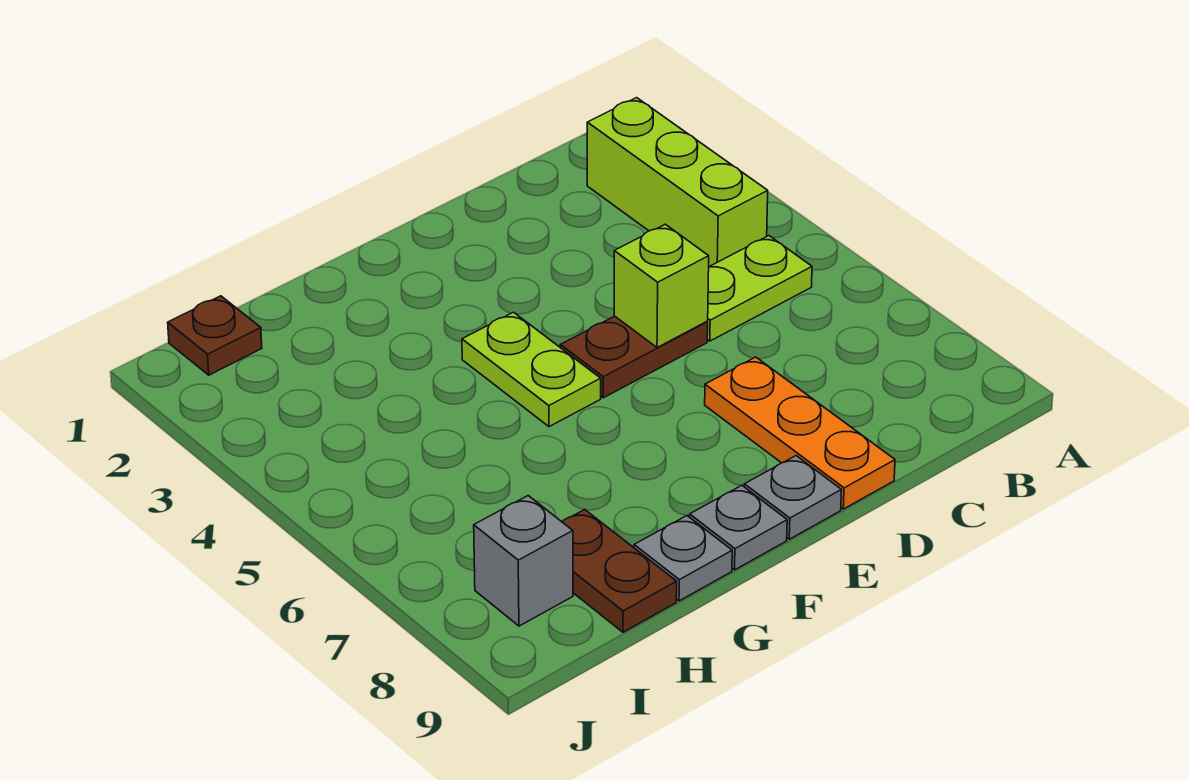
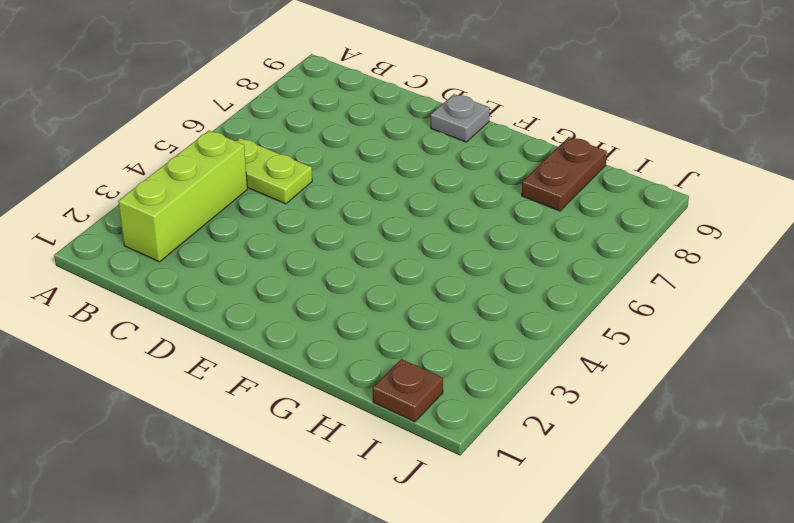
none -> brown 1x2 plate [560,316,708,398]
none -> orange 1x3 plate [705,357,895,509]
none -> lime 1x2 plate [462,312,601,427]

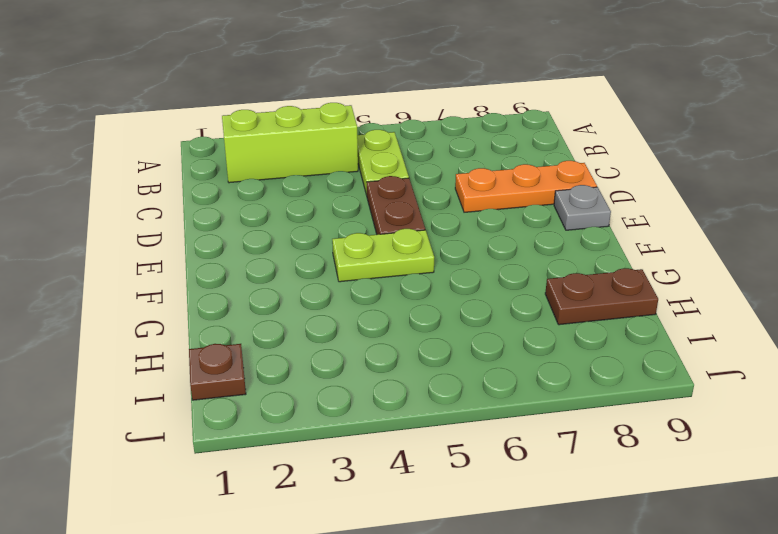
none -> grey 1x1 plate [690,485,787,570]
none -> grey 1x1 plate [634,516,732,601]
none -> grey 1x1 brick [474,496,573,626]

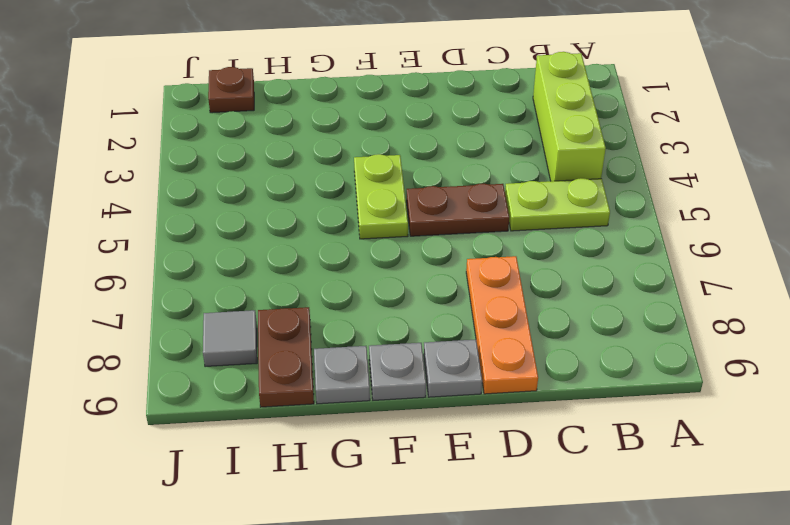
grey 1x1 tile [203,310,257,367] -> grey 1x1 brick [474,496,573,626]
none -> lime 1x1 brick [614,224,709,348]

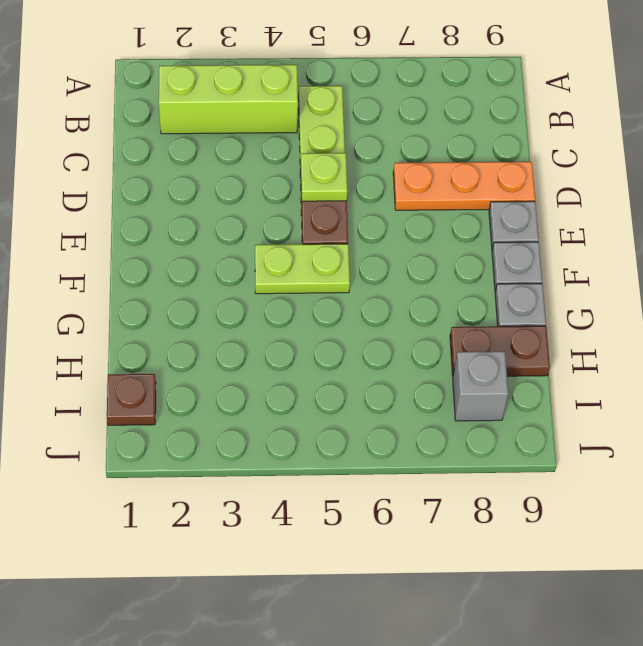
lime 1x1 plate [300,153,347,201] -> lime 1x1 brick [614,224,709,348]

